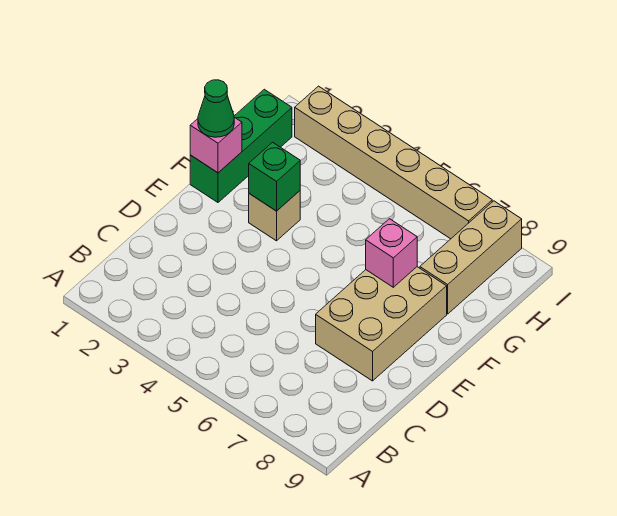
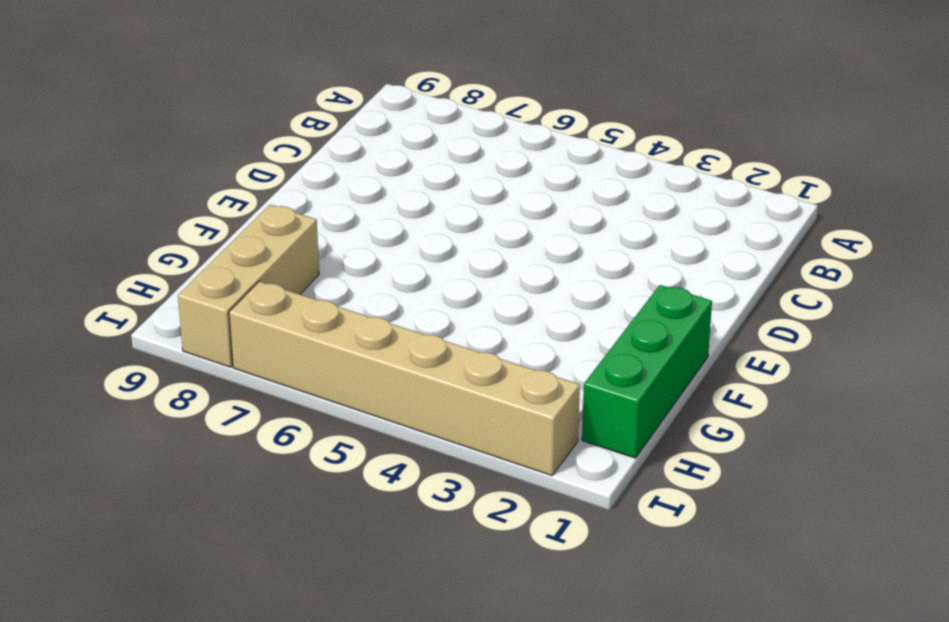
none -> tan 2x3 brick [316,267,447,381]
none -> tan 1x1 brick [249,191,300,241]

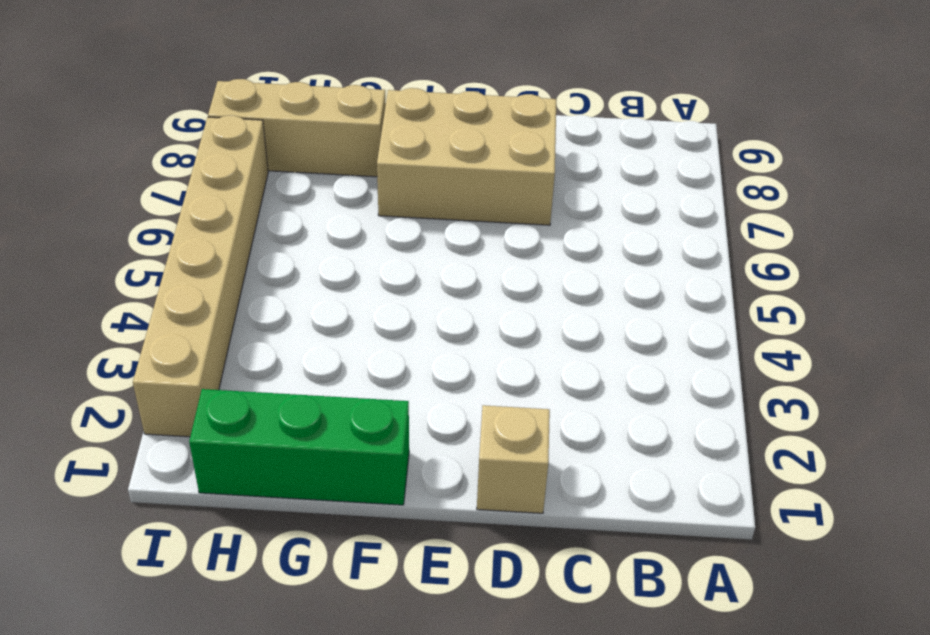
tan 1x1 brick [477,405,550,513] -> tan 1x1 brick moved to [249,191,300,241]
none -> pink 1x1 brick [190,117,242,173]
none -> green 1x1 brick [249,142,300,211]

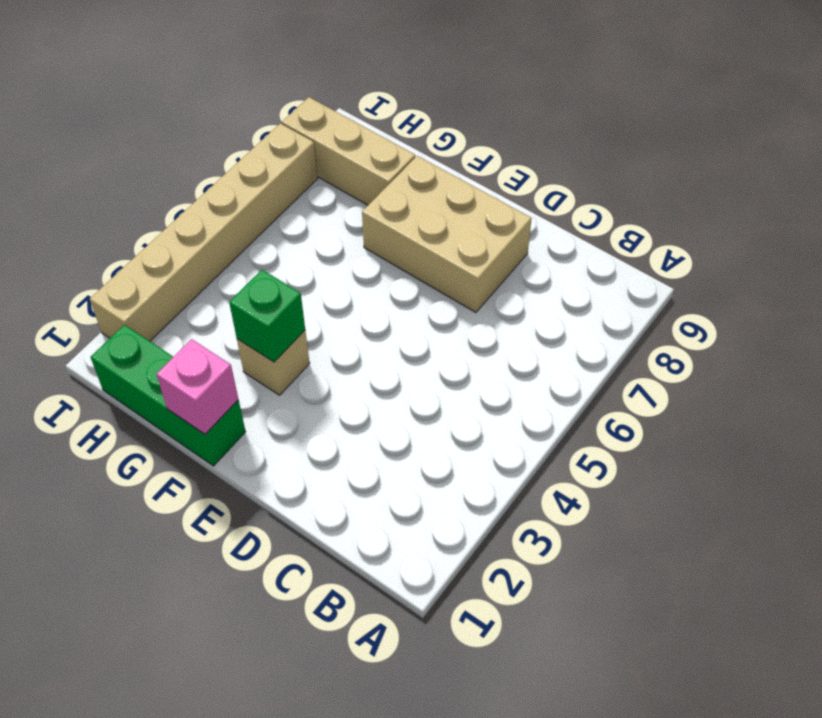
none -> pink 1x1 brick [366,219,417,287]
none -> green 1x1 cone [198,80,234,137]

